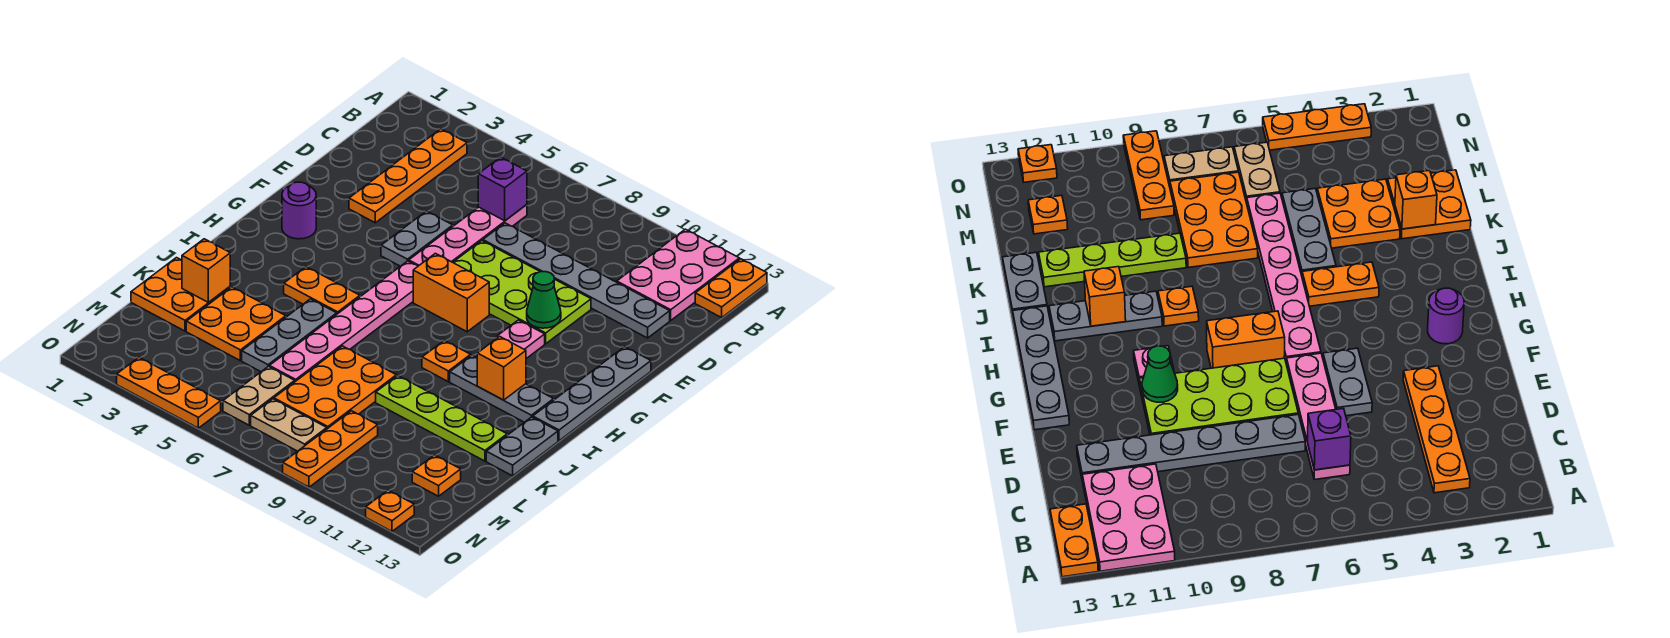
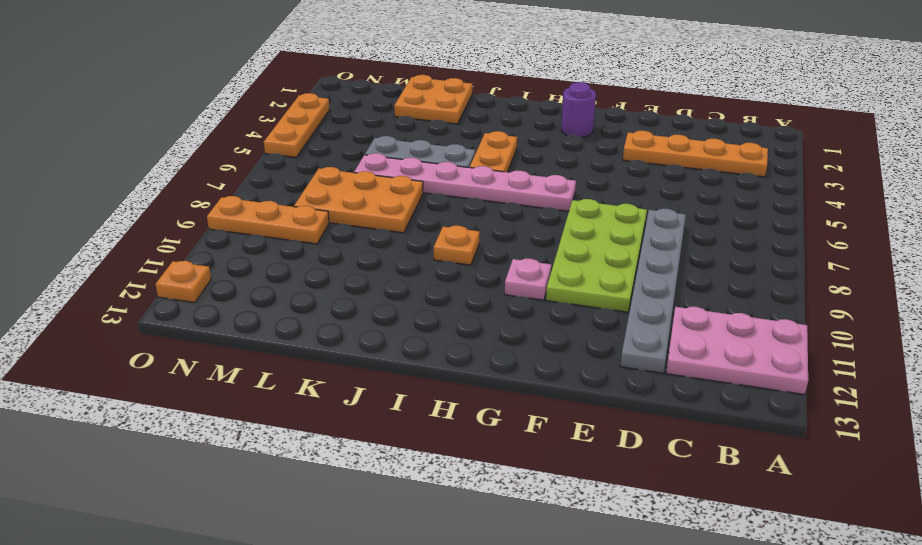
none -> orange 1x2 plate [695,259,767,318]
none -> pink 1x4 plate [409,205,527,266]
none -> grey 1x2 plate [381,211,453,266]
none -> grey 1x4 plate [533,347,651,441]

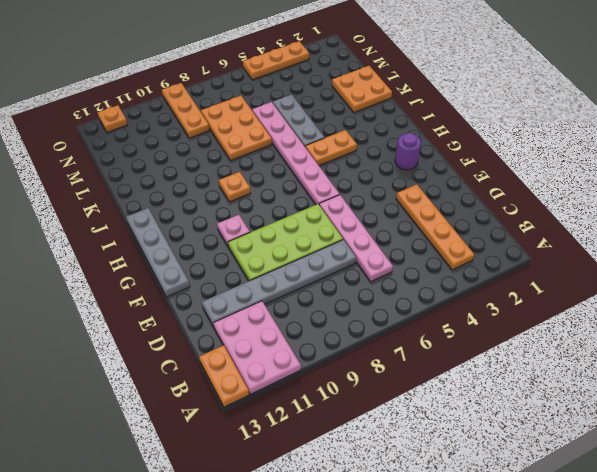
none -> grey 1x2 plate [381,211,453,266]
none -> orange 1x2 brick [413,253,489,332]
none -> grey 1x3 plate [450,355,554,422]
none -> grey 1x2 plate [486,417,558,476]

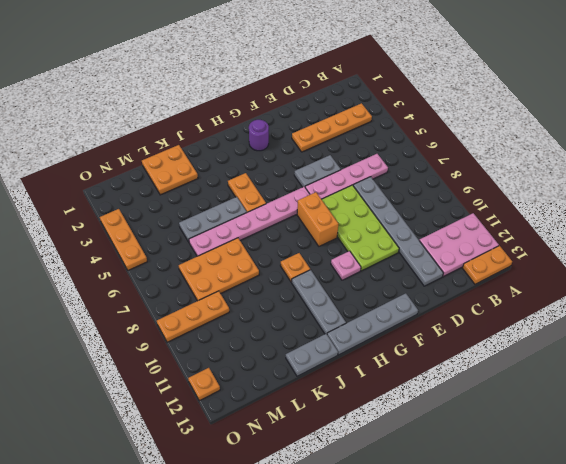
none -> orange 2x2 plate [186,287,286,361]
none -> lime 1x4 plate [376,376,507,461]
none -> tan 1x2 plate [223,366,295,425]
none -> orange 1x1 plate [412,455,461,496]

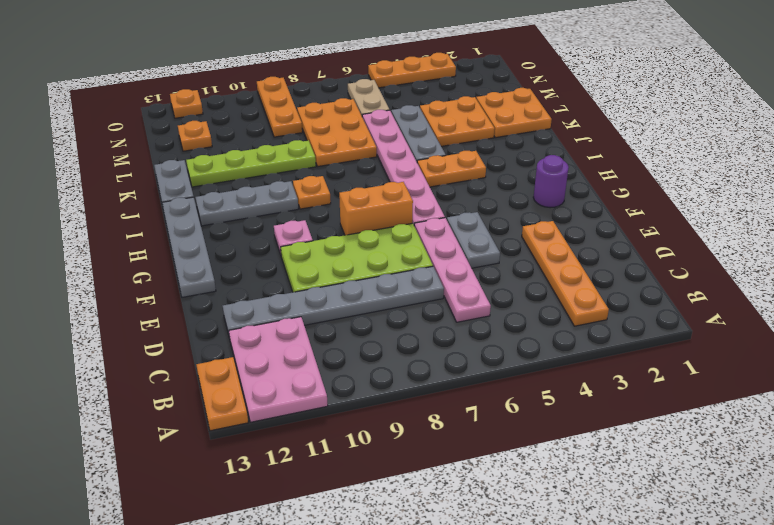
none -> tan 1x2 plate [251,399,327,451]
none -> purple 1x1 brick [478,157,527,221]
none -> green 1x1 cone [527,272,561,328]
none -> orange 1x1 brick [477,336,526,400]

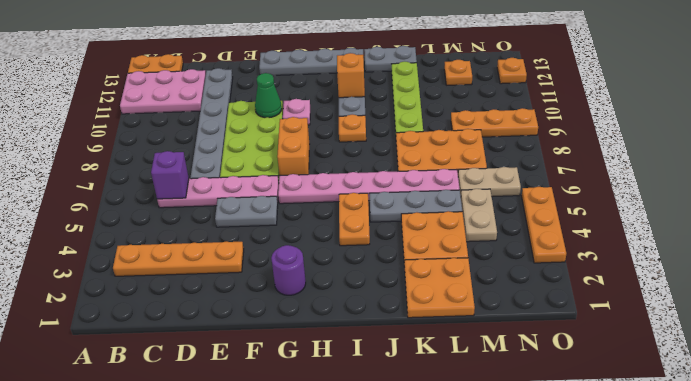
tan 1x2 plate [461,189,497,242] -> tan 1x2 plate moved to [251,399,327,451]
none -> orange 1x1 brick [182,239,230,302]

